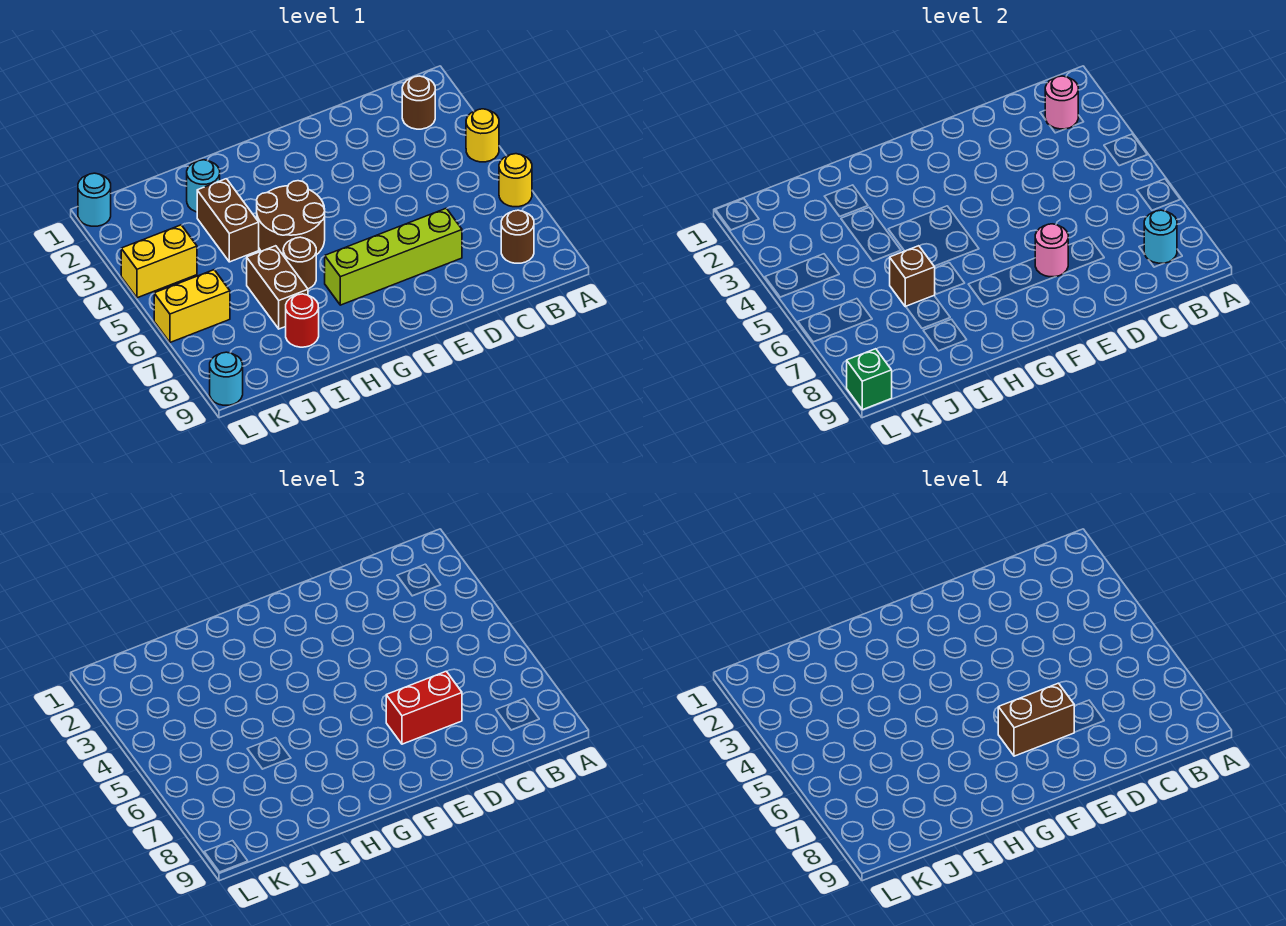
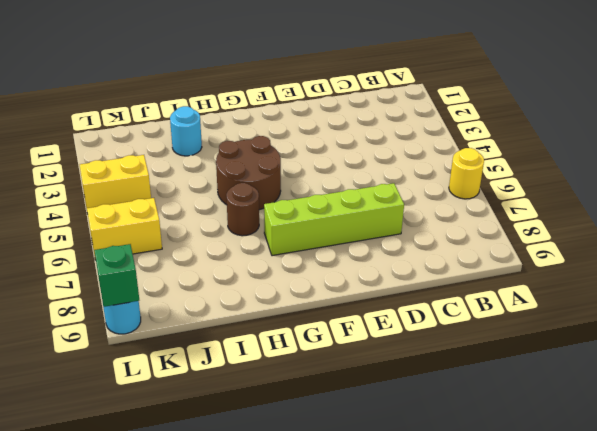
none -> yellow 1x1 round brick [466,109,499,162]
none -> brown 1x1 round brick [402,76,435,129]
none -> brown 1x1 round brick [501,210,534,263]

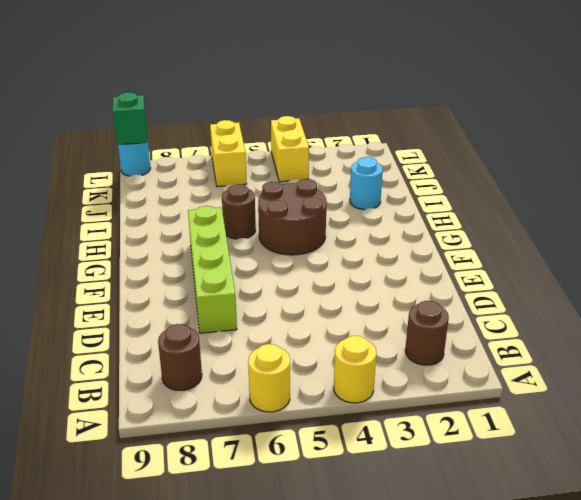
none -> brown 1x2 brick [197,179,259,262]
none -> brown 1x2 brick [247,246,308,329]
none -> red 1x1 round brick [286,294,319,347]

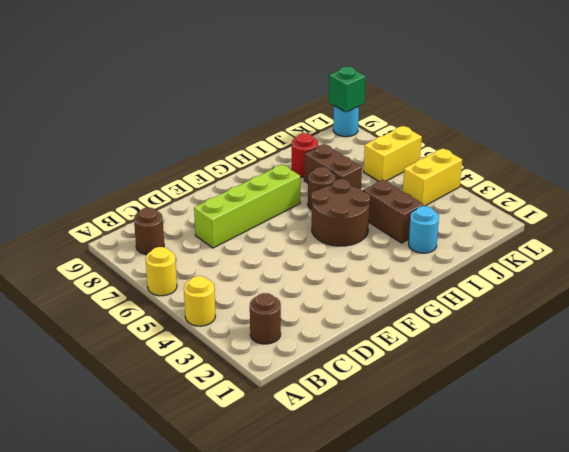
none -> cyan 1x1 round brick [78,173,111,226]
none -> pink 1x1 round brick [1045,76,1078,129]
none -> cyan 1x1 round brick [1144,210,1177,263]

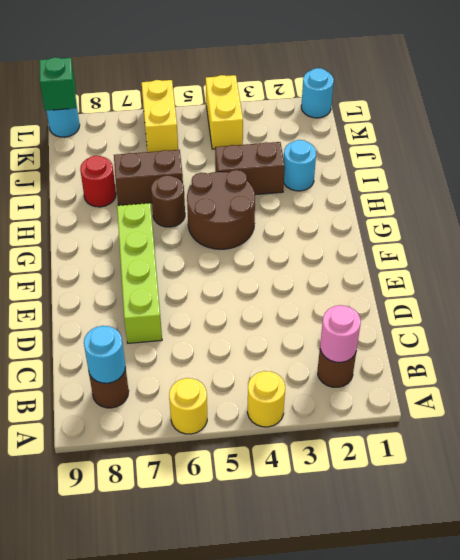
none -> pink 1x1 round brick [1035,224,1068,277]
none -> brown 1x1 brick [890,246,935,307]
none -> red 1x2 brick [386,671,462,744]

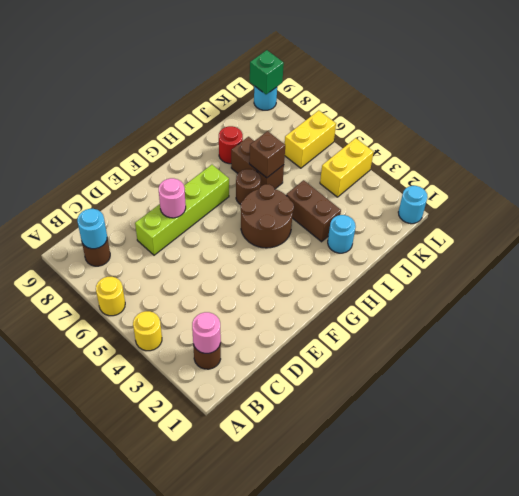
none -> red 1x2 brick [386,671,462,744]
none -> brown 1x2 brick [998,683,1074,756]

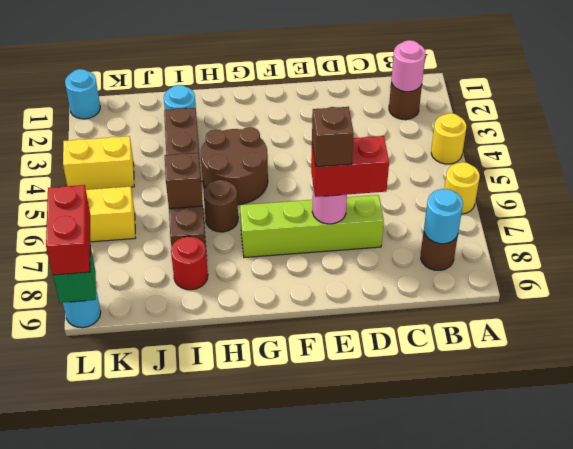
brown 1x1 brick [312,107,354,167] -> brown 1x2 brick [998,683,1074,756]
red 1x2 brick [46,185,90,275] -> none

